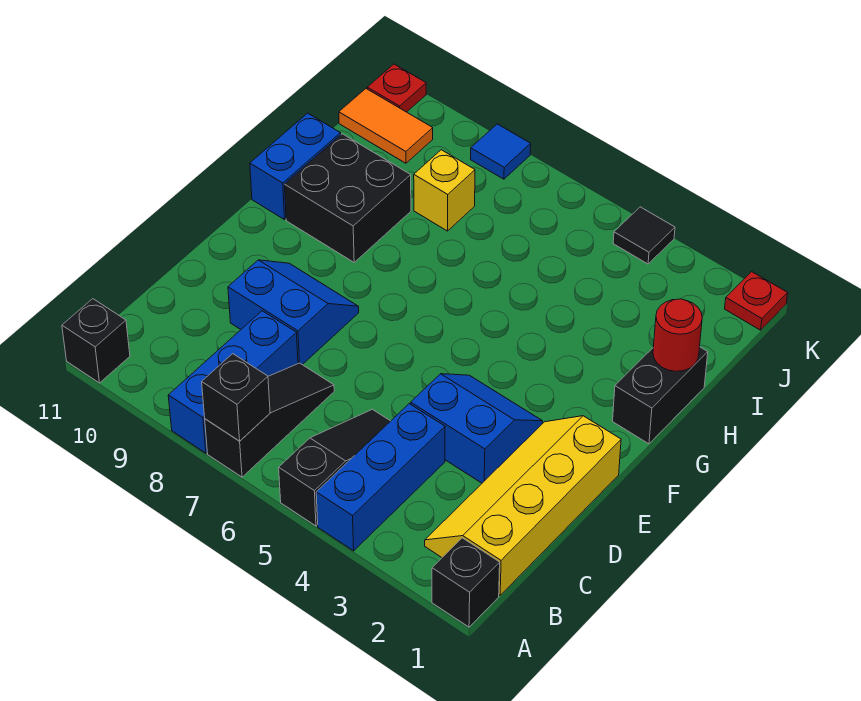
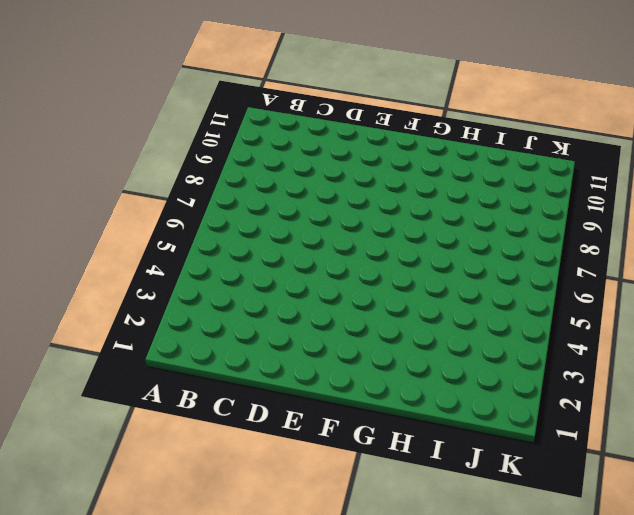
none -> black 1x1 brick [432,538,500,627]
none -> blue 1x3 brick [316,404,445,551]
none -> black 1x3 slope [279,409,390,526]

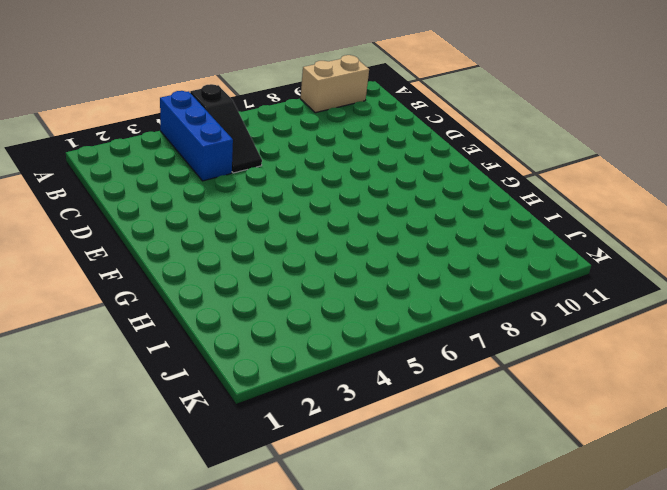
tan 1x2 brick [300,55,369,113] -> none
none -> black 1x1 brick [432,538,500,627]
none -> black 1x3 slope [205,363,334,477]
none -> blue 1x3 brick [168,311,298,453]

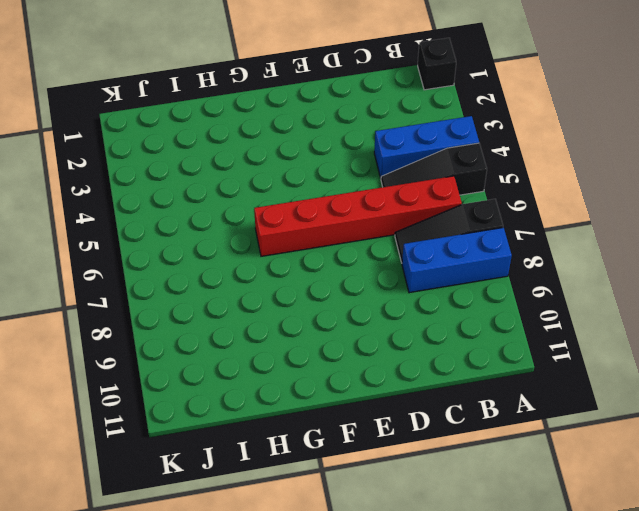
red 1x6 brick [254,176,462,256] -> none
none -> black 1x1 brick [62,299,130,383]
none -> yellow 2x4 slope [425,416,621,595]
none -> blue 2x2 slope [411,374,543,483]

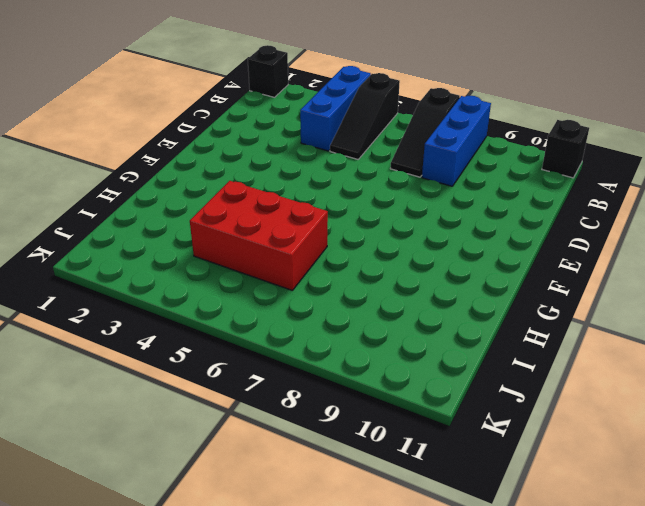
red 2x3 brick [190,181,328,290] -> none
none -> yellow 2x4 slope [425,416,621,595]
none -> blue 2x2 slope [411,374,543,483]
none -> blue 2x2 slope [228,260,359,365]

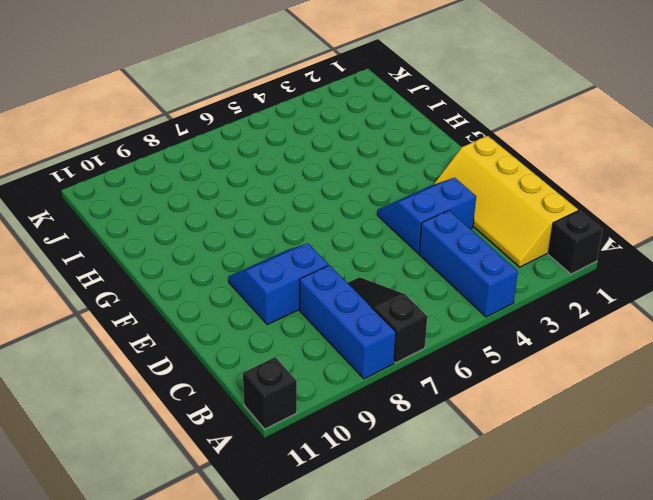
none -> black 1x3 slope [279,409,390,526]
none -> black 1x2 brick [613,347,708,444]
none -> black 2x2 brick [284,134,411,262]

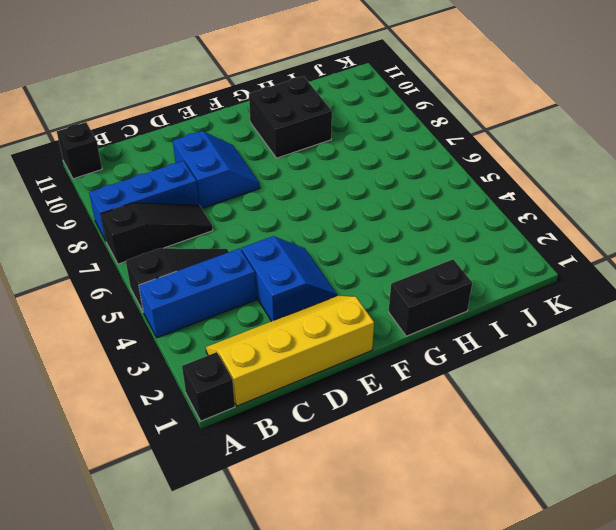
none -> blue 1x2 brick [250,113,341,220]
none -> yellow 1x1 brick [414,150,475,231]
none -> orange 1x2 tile [339,89,433,163]

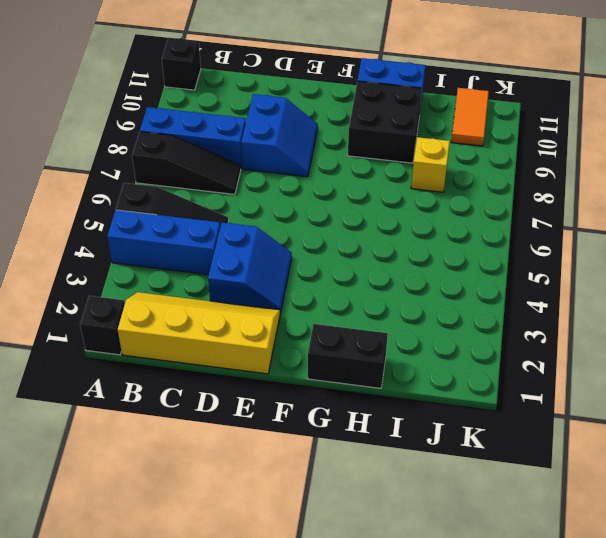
none -> red 1x1 plate [725,272,788,330]
none -> black 1x1 tile [613,207,675,264]
none -> blue 1x1 tile [471,124,531,179]

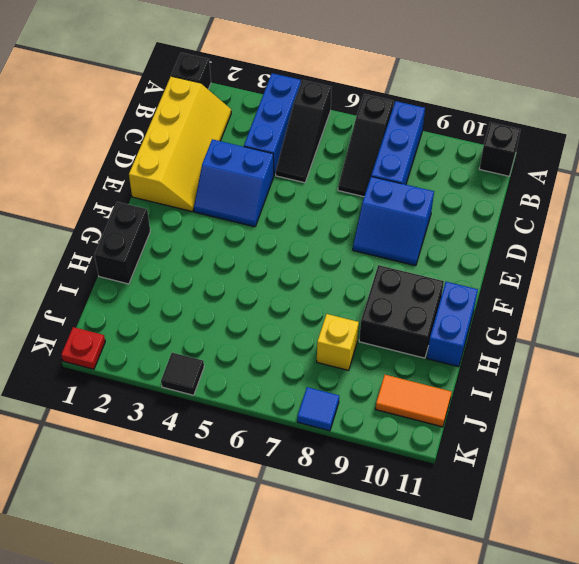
none -> red 1x1 plate [367,64,426,112]
none -> black 1x1 brick [202,354,270,441]
none -> red 1x1 round brick [653,299,702,371]

